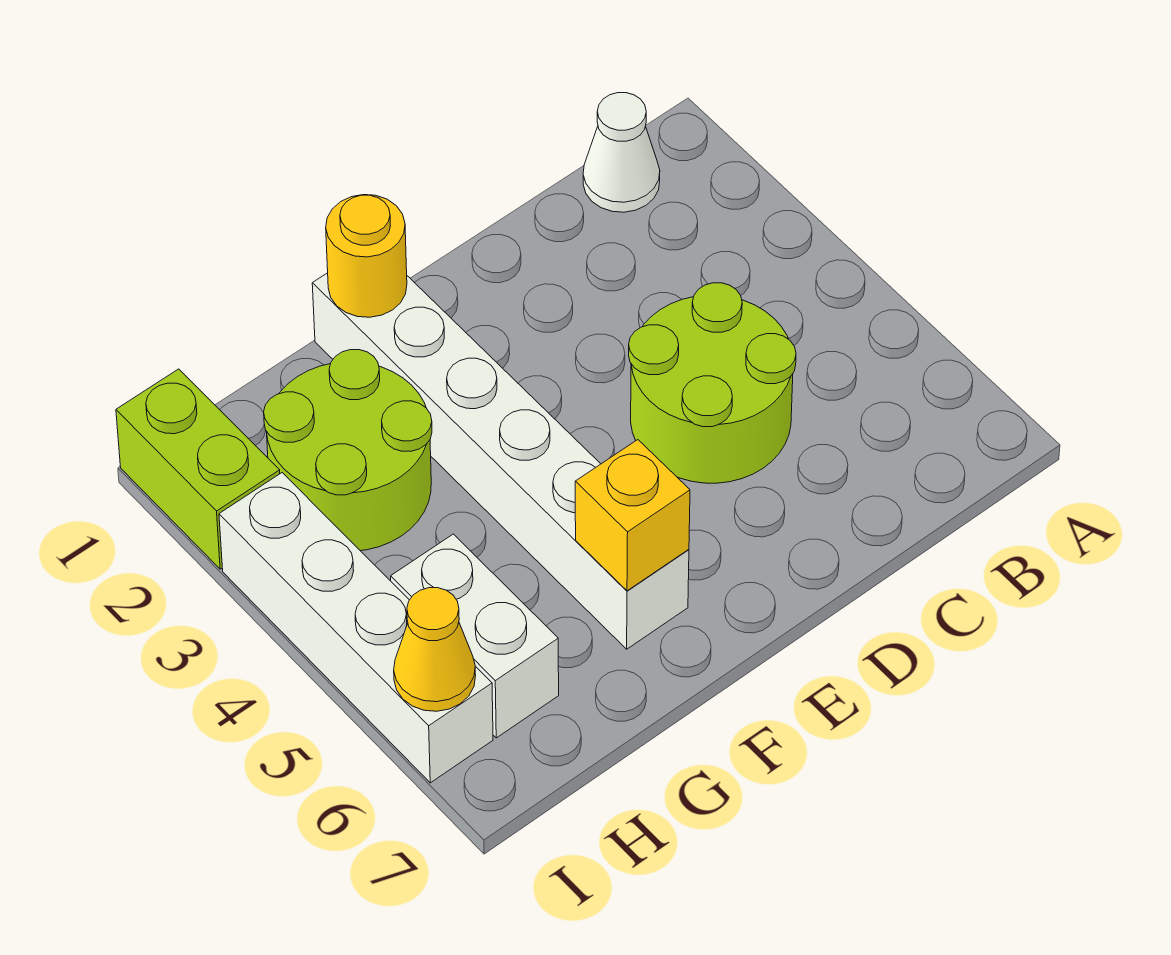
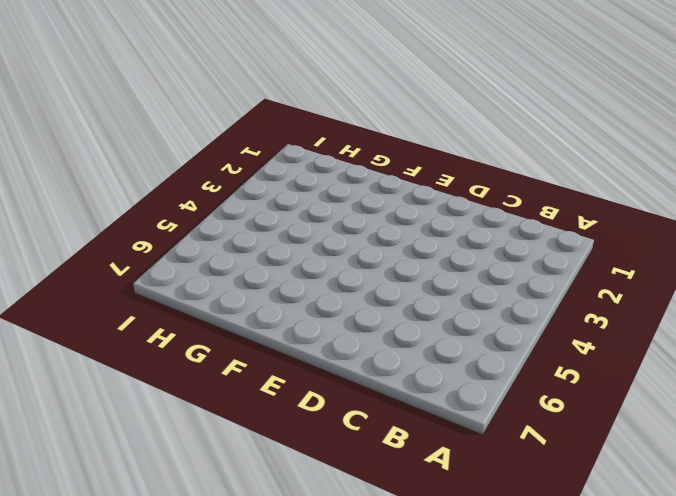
none -> white 1x1 cone [583,93,660,212]
none -> lime 2x2 round brick [629,283,796,483]

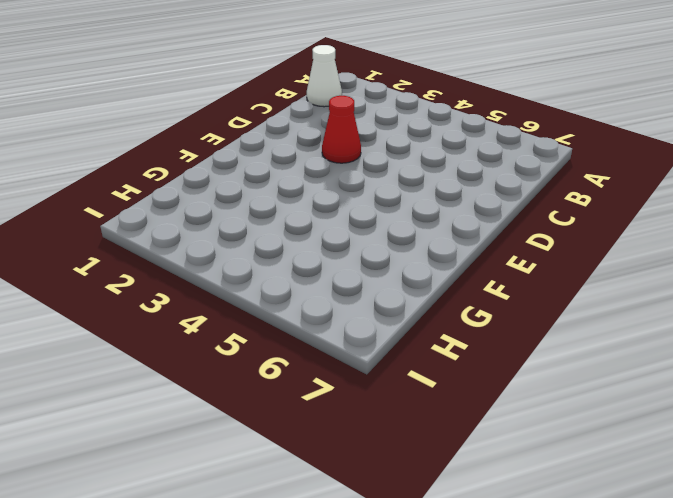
red 1x1 cone [322,96,361,163] -> none
none -> lime 2x2 round brick [629,283,796,483]
none -> white 1x6 brick [312,273,689,649]

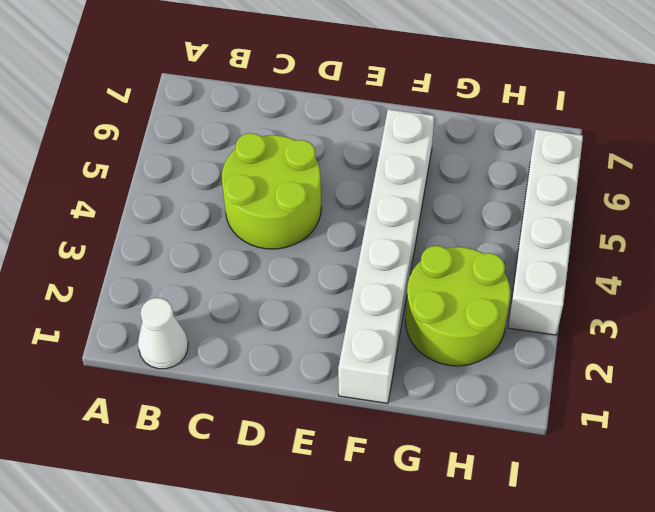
none -> white 1x2 brick [391,534,559,738]
none -> lime 1x2 brick [116,369,280,569]

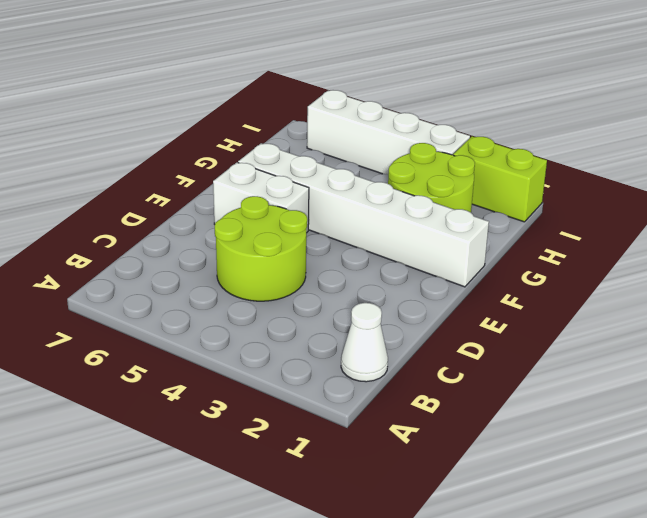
white 1x2 brick [213,162,309,233] -> white 1x2 brick moved to [391,534,559,738]
none -> yellow 1x1 round brick [326,195,407,317]
none -> yellow 1x1 brick [575,440,690,591]

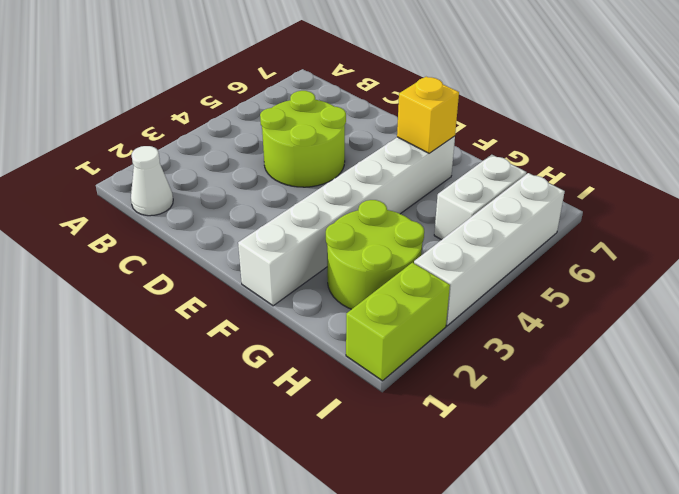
none -> yellow 1x1 round brick [326,195,407,317]
none -> yellow 1x1 cone [394,588,476,711]

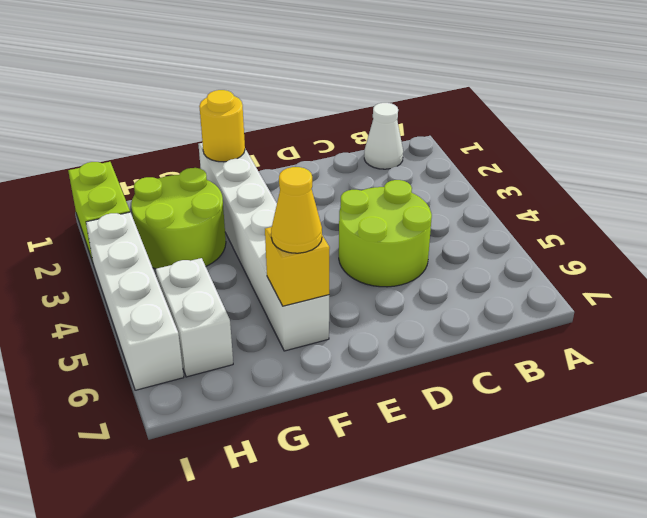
yellow 1x1 cone [271,167,322,253] -> yellow 1x1 cone moved to [394,588,476,711]

